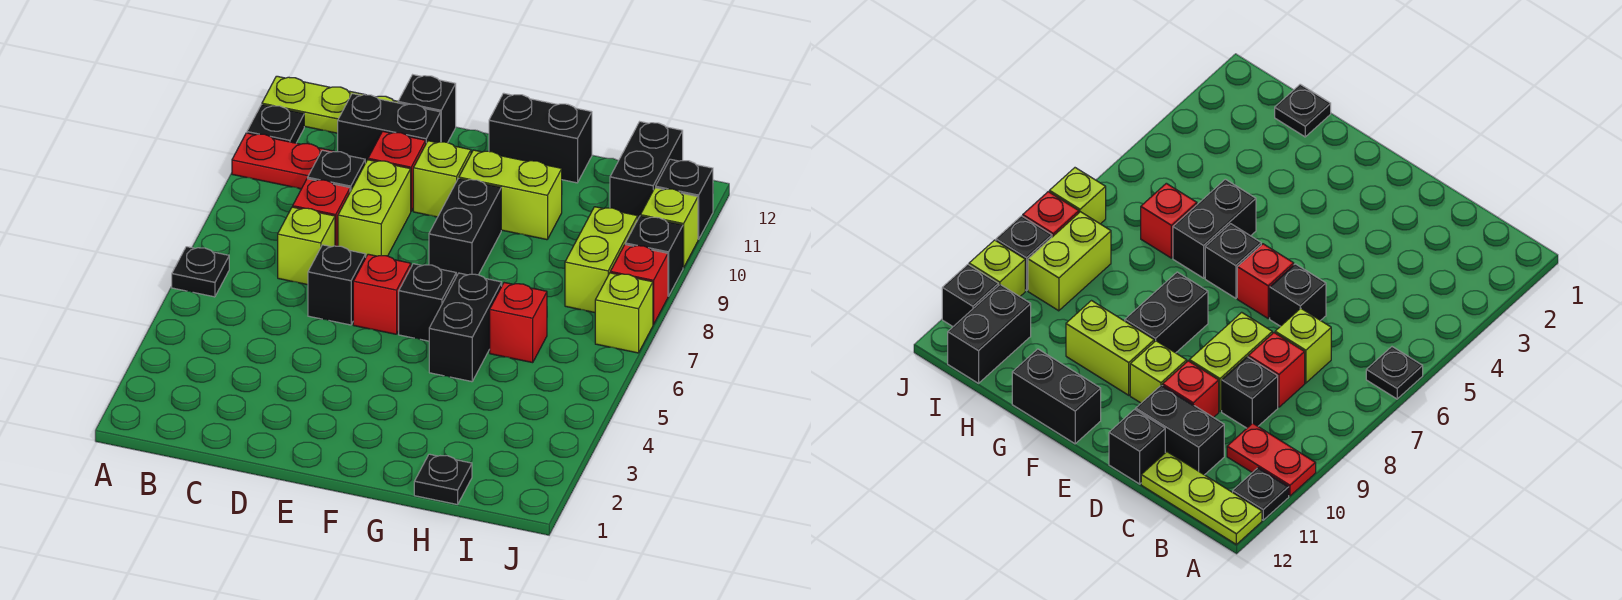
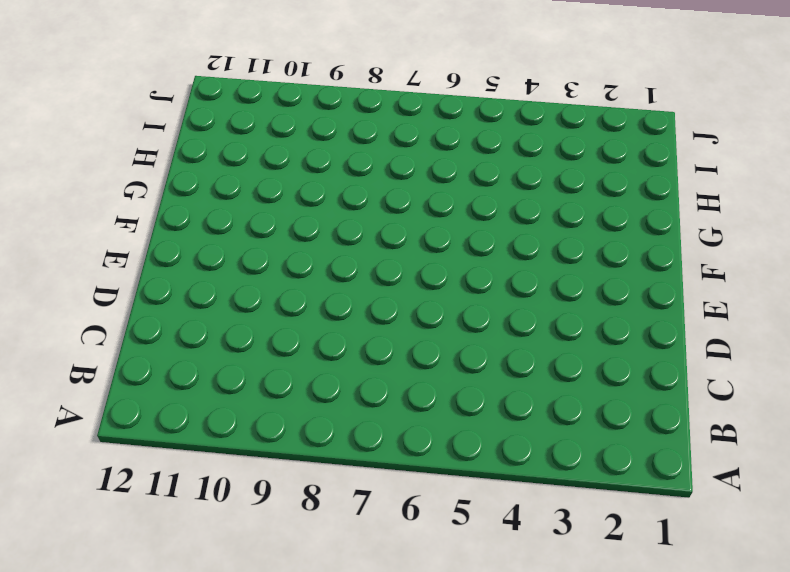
none -> black 1x1 plate [172,247,229,297]
none -> red 1x2 plate [232,133,335,189]
none -> black 1x1 plate [247,105,304,143]

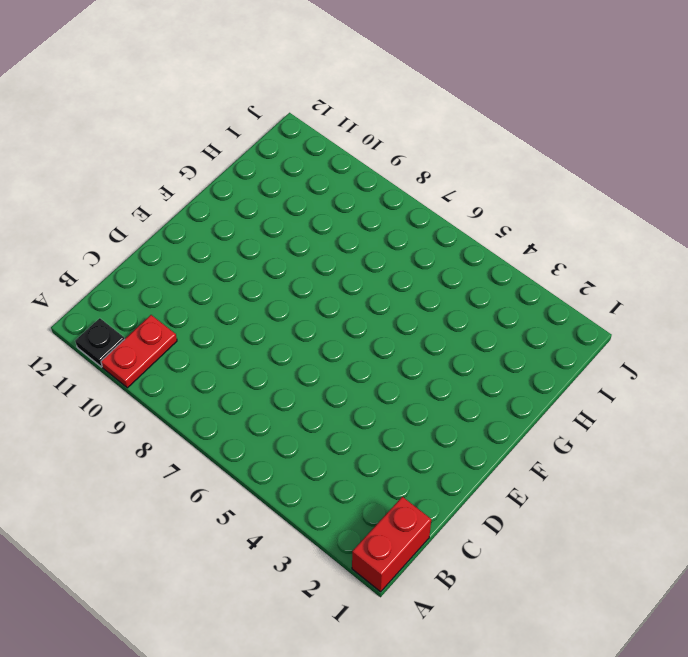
red 1x2 brick [352,497,431,592] -> none
none -> black 1x1 plate [172,247,229,297]
none -> lime 1x3 plate [262,76,398,133]
none -> lime 1x1 brick [278,207,335,285]

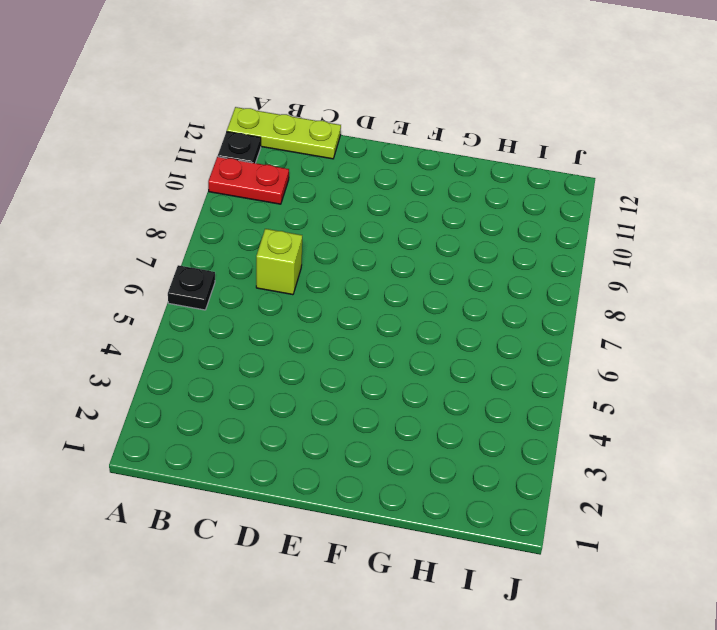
none -> red 1x1 brick [293,179,350,246]
none -> black 1x1 brick [308,150,365,192]
none -> black 1x2 brick [338,94,441,163]

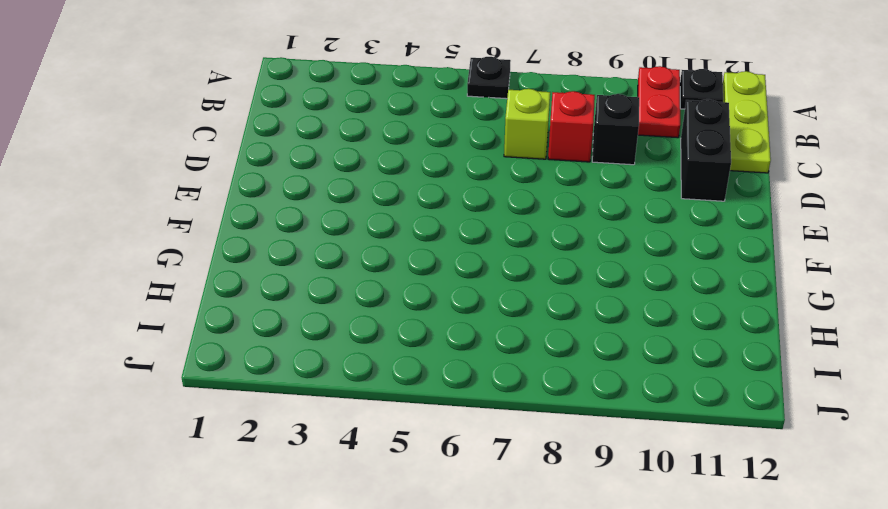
none -> black 1x1 brick [308,245,366,325]
none -> lime 1x2 brick [338,160,411,256]
none -> red 1x1 brick [368,131,426,211]

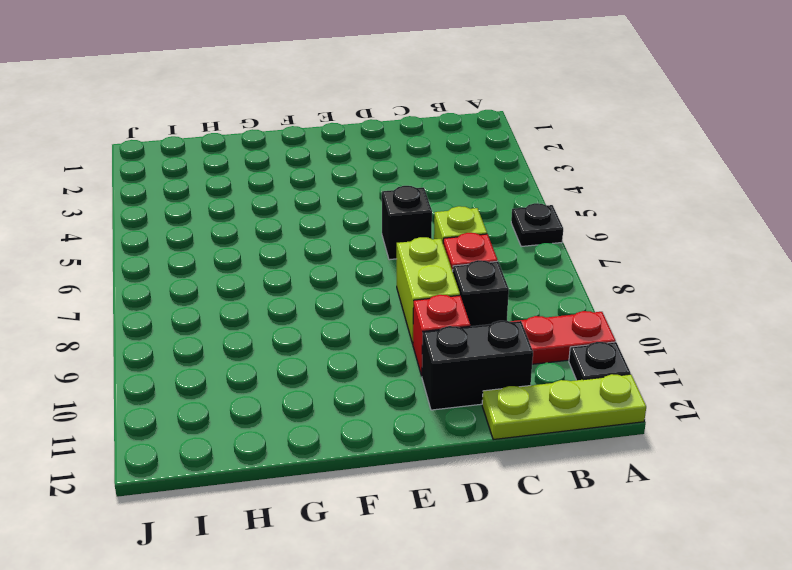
none -> black 1x1 brick [398,75,456,143]
none -> red 1x1 brick [353,254,411,334]
none -> lime 1x1 brick [413,141,471,217]

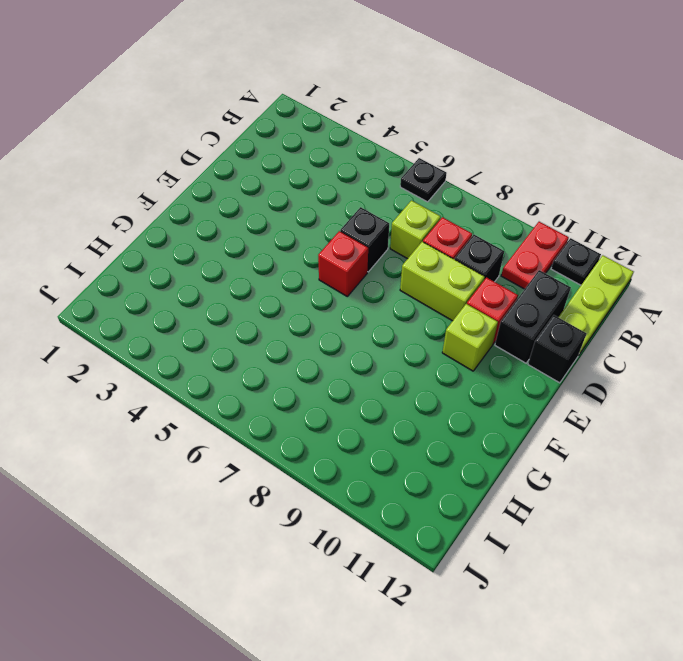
none -> black 1x1 brick [399,264,456,341]
none -> black 1x2 brick [429,179,501,276]
none -> lime 1x2 brick [459,150,562,240]

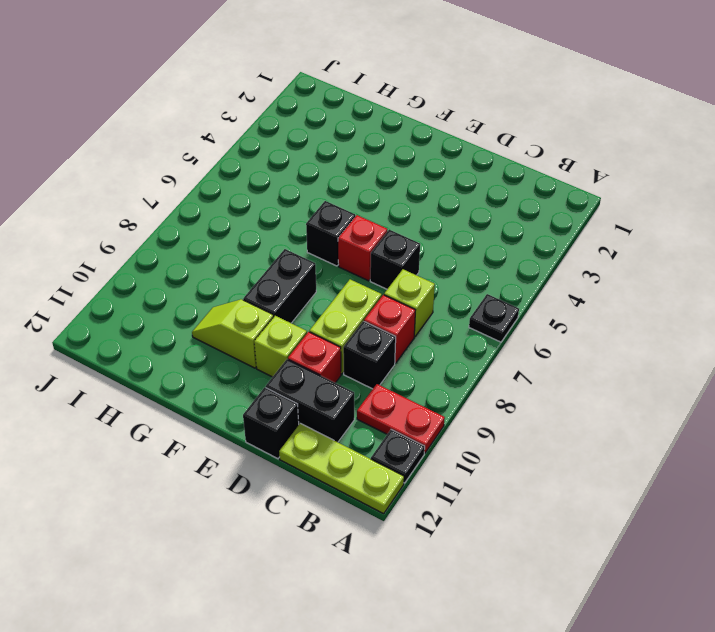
lime 1x2 slope [192,299,274,368] -> lime 1x2 brick [459,150,562,240]
none -> black 1x2 brick [489,93,592,183]
none -> black 1x2 brick [429,273,502,382]
none -> black 1x1 plate [414,454,472,505]

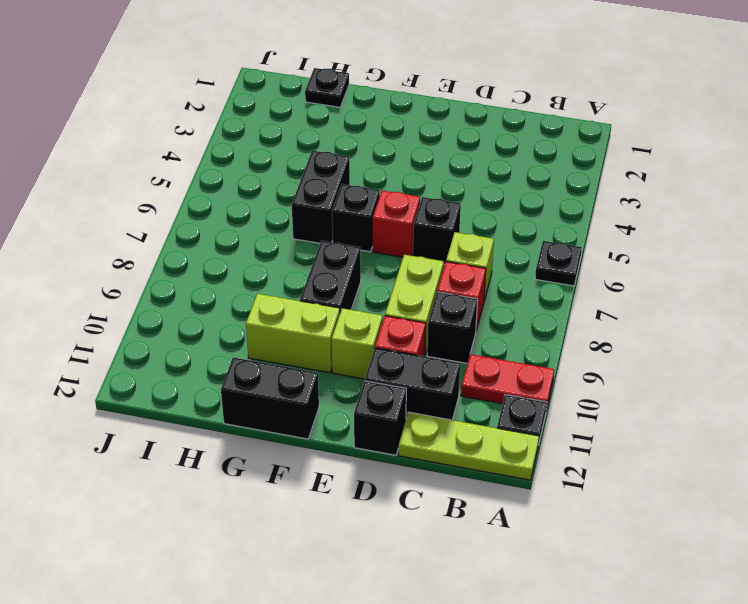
none -> red 1x1 brick [490,283,547,363]
none -> lime 1x2 brick [565,207,638,312]
none -> black 1x2 brick [610,122,683,218]

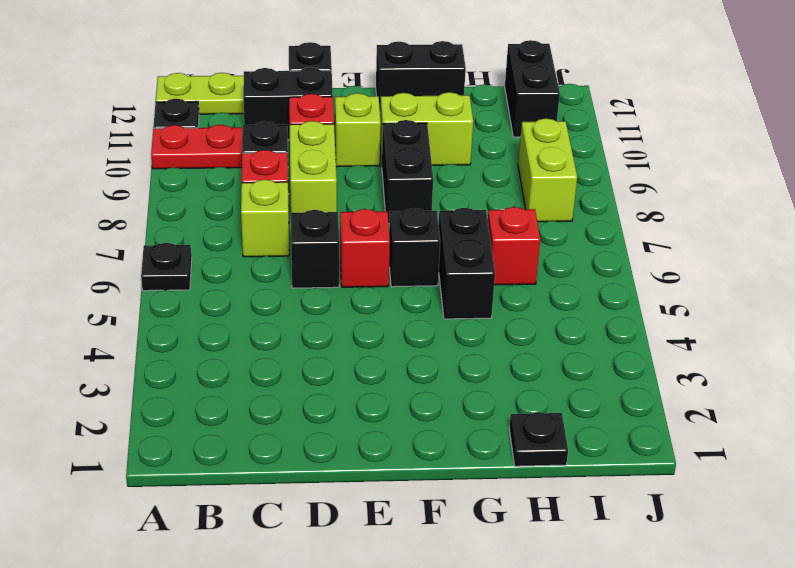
none -> lime 1x1 brick [595,273,653,353]
none -> red 1x1 brick [610,245,668,325]
none -> black 1x1 brick [625,216,683,296]

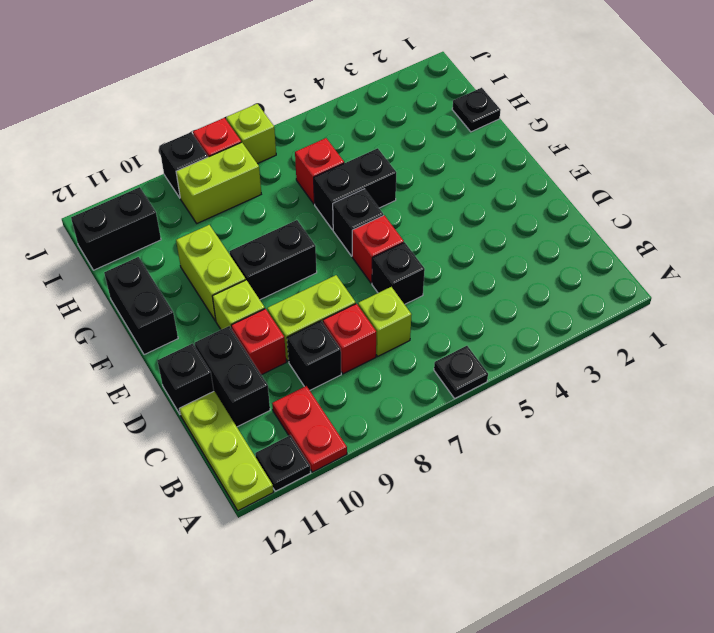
none -> lime 1x1 brick [640,188,698,268]
none -> black 1x1 brick [656,159,713,239]

